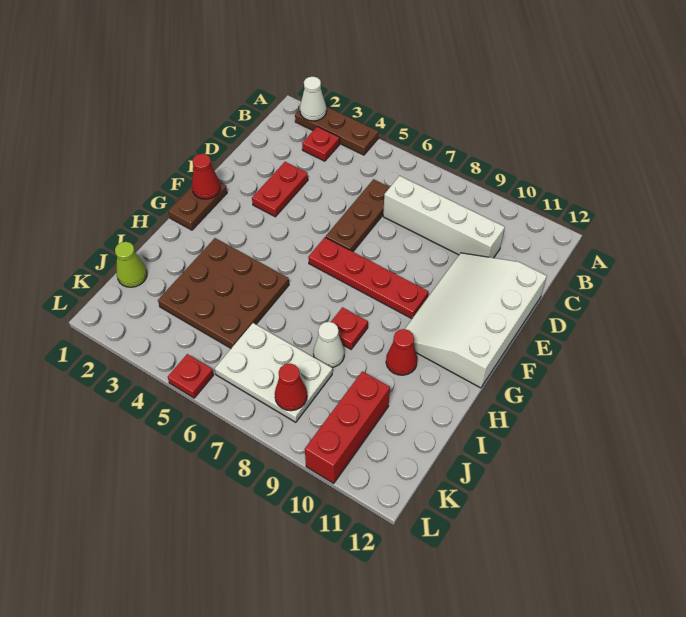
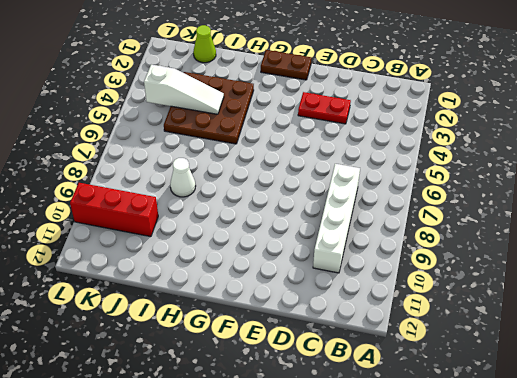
white 1x3 slope [144,65,224,114] -> none
none -> brown 1x3 plate [295,107,379,155]
none -> red 1x1 plate [302,126,340,161]
none -> brown 1x3 plate [326,179,390,252]

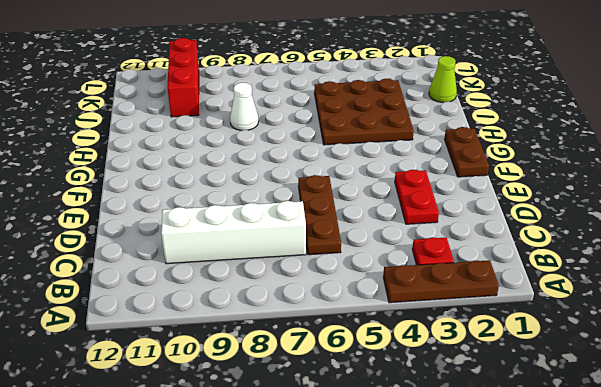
none -> white 3x4 slope [405,253,547,388]
none -> red 1x4 plate [308,237,429,319]
none -> red 1x1 plate [331,307,368,349]

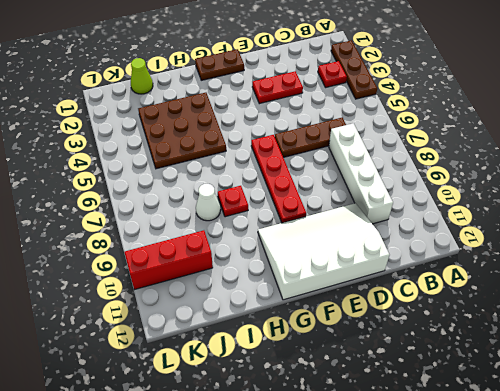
none -> red 1x1 cone [386,329,417,375]
none -> white 2x3 plate [215,323,332,422]
none -> red 1x1 plate [168,354,214,398]

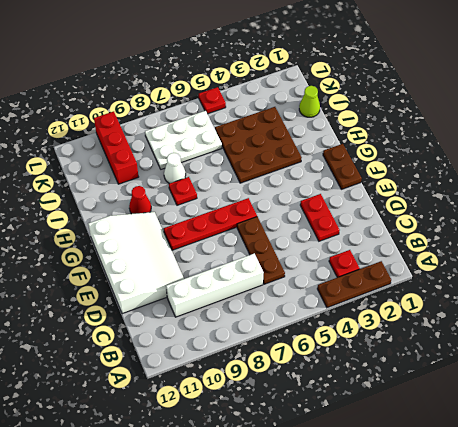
none -> white 1x1 cone [300,77,327,121]
none -> red 1x1 cone [192,154,220,199]
none -> red 1x1 cone [275,363,307,411]

